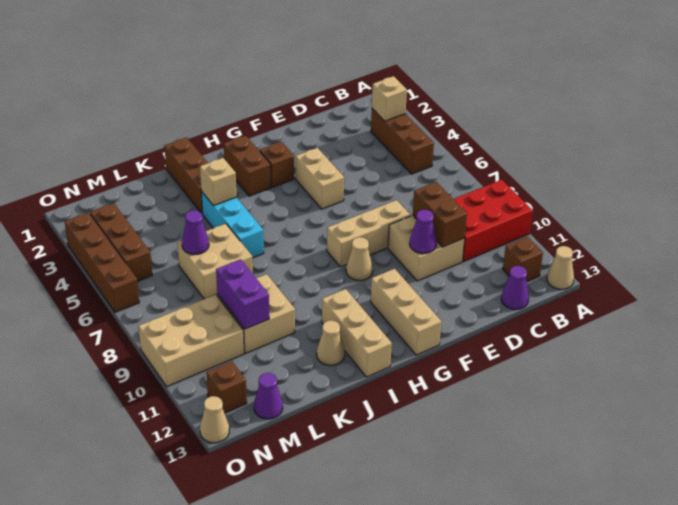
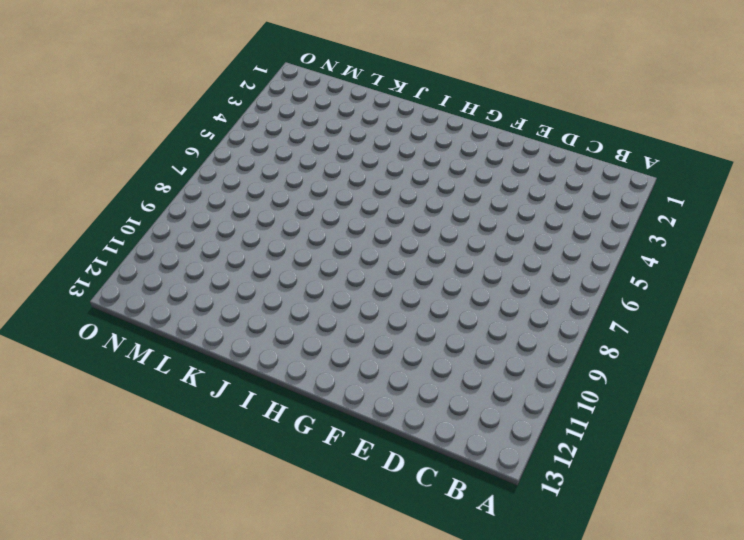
none -> red 2x3 brick [454,180,533,261]
none -> tan 1x1 cone [547,246,574,289]
none -> brown 1x3 brick [371,109,434,174]
none -> brown 1x1 brick [503,237,543,282]

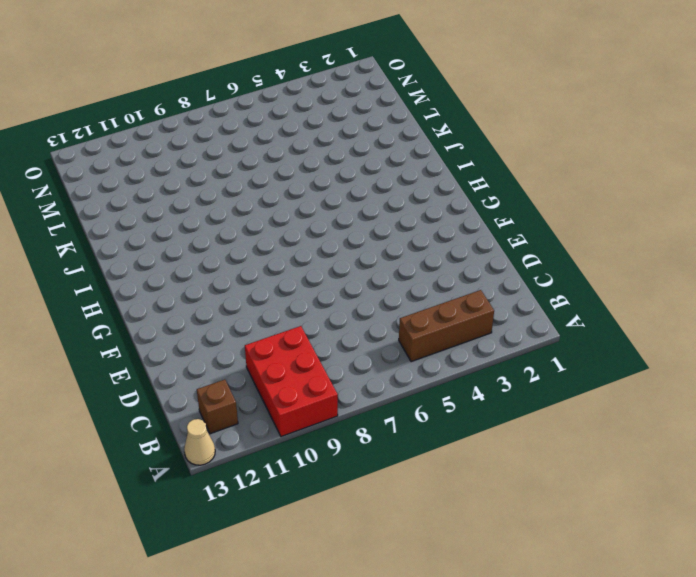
none -> purple 1x1 cone [501,266,529,309]
none -> tan 2x2 brick [388,215,465,281]
none -> tan 1x3 brick [327,200,411,267]
none -> tan 1x2 brick [296,148,344,209]

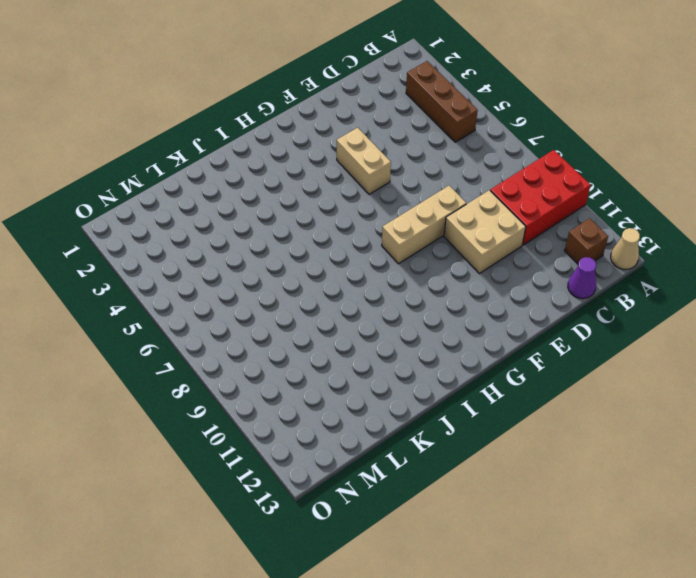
none -> brown 1x1 brick [260,142,294,187]
none -> tan 1x1 cone [346,237,373,280]
none -> tan 1x3 brick [371,269,441,355]
none -> brown 1x2 brick [224,135,271,196]

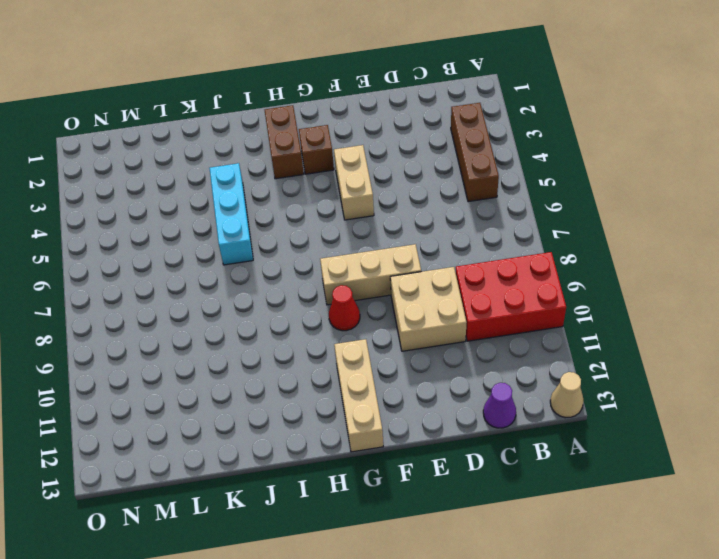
red 1x1 cone [329,285,360,331] -> tan 1x1 cone [346,237,373,280]
none -> brown 1x1 brick [503,237,543,282]
none -> tan 1x3 brick [322,289,392,377]
none -> brown 1x3 brick [164,138,208,213]
none -> tan 1x1 cone [317,320,345,365]

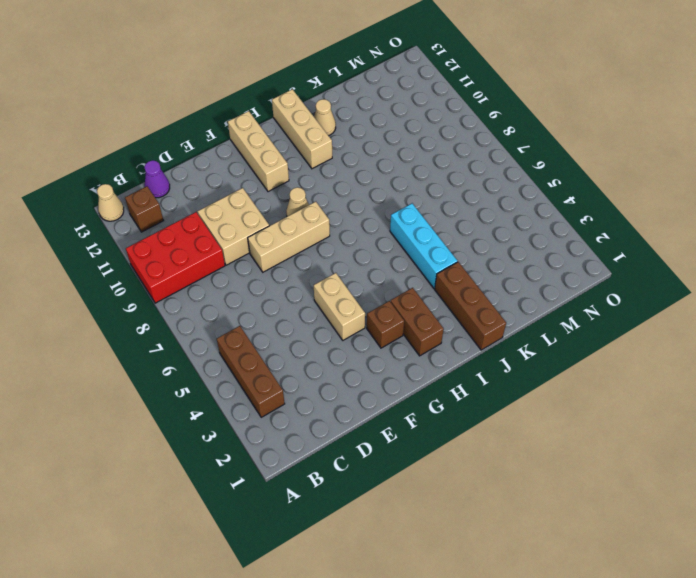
none -> tan 2x2 brick [177,224,253,299]
none -> tan 2x2 brick [217,274,295,353]
none -> tan 2x3 brick [138,295,244,386]
none -> purple 1x1 cone [254,373,283,419]

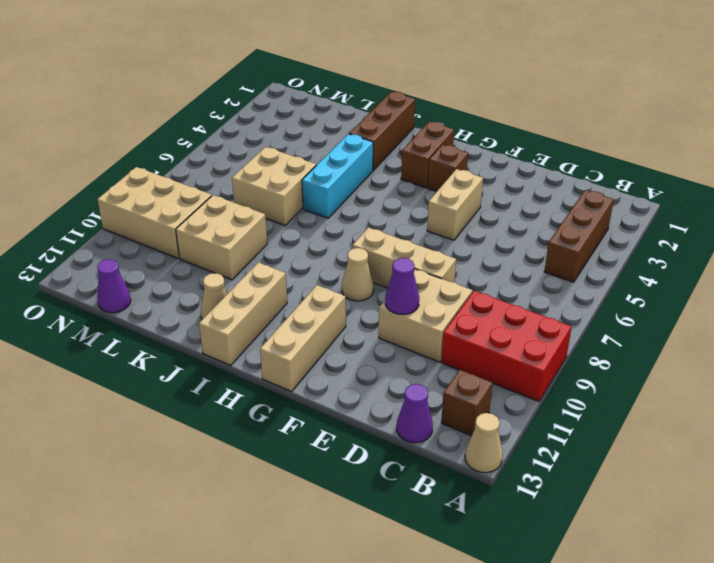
none -> brown 1x3 brick [90,203,152,281]
none -> brown 1x1 brick [206,361,247,413]
none -> brown 1x4 brick [65,212,139,312]
none -> tan 1x1 cone [200,396,229,443]

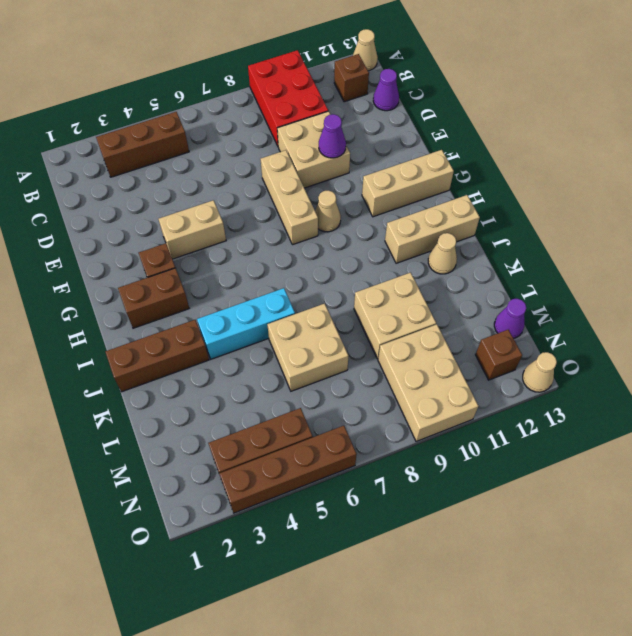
none -> tan 1x1 brick [372,76,407,121]
none -> brown 1x2 brick [413,182,467,247]
none -> tan 1x1 brick [200,158,236,206]
none -> purple 1x1 cone [182,210,209,254]

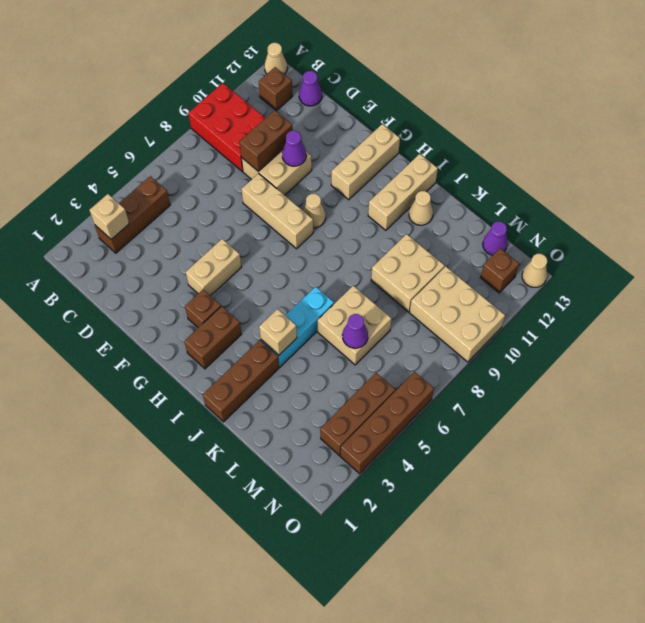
none -> purple 1x2 brick [216,259,269,329]

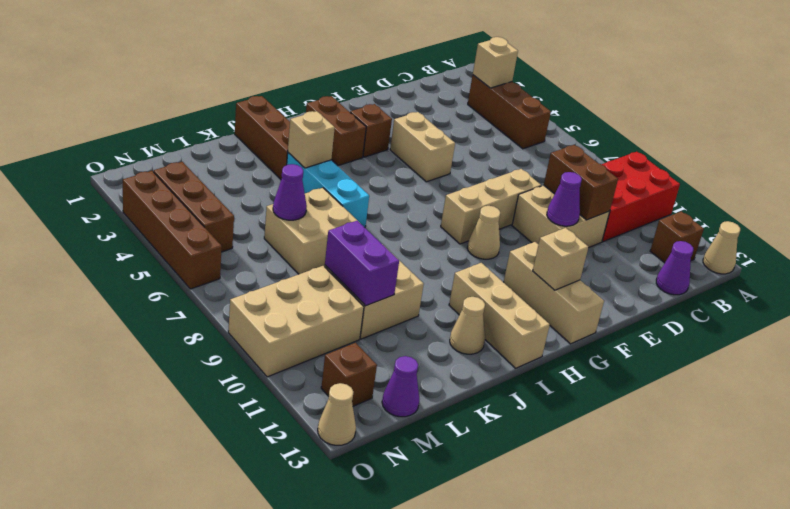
tan 1x1 brick [533,228,588,290] -> none

